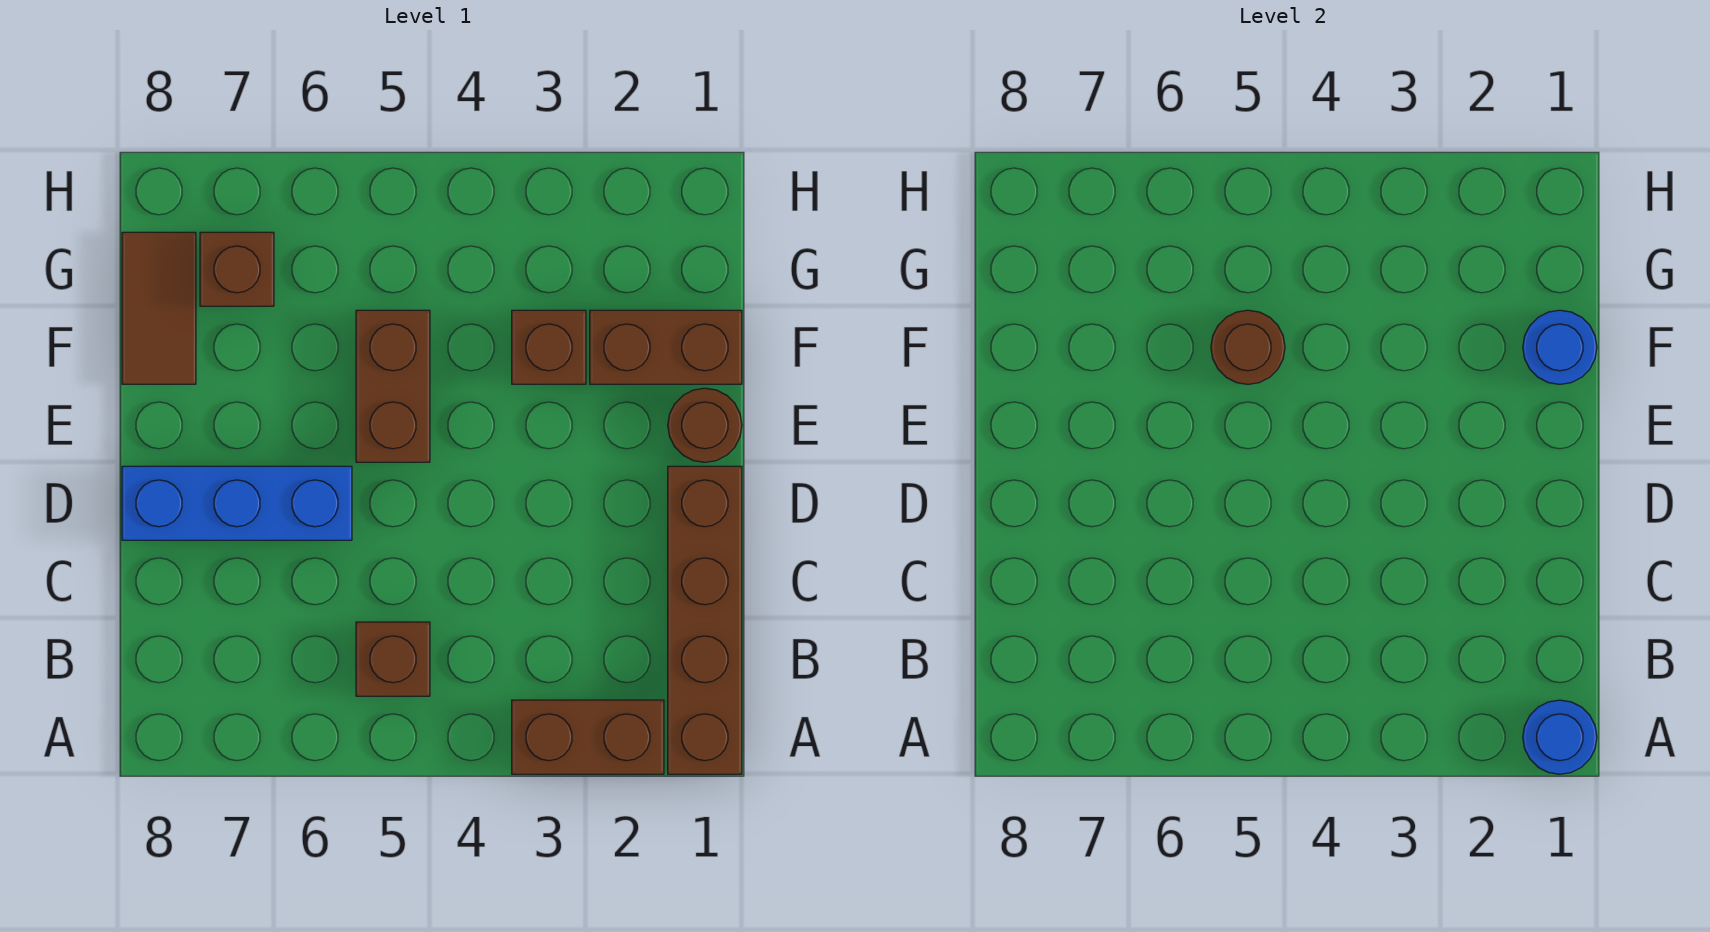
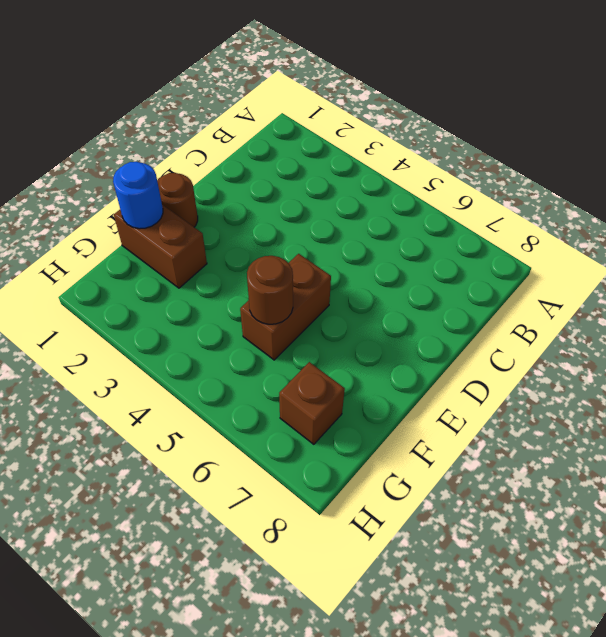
none -> brown 1x4 brick [668,466,742,774]
none -> brown 1x2 brick [512,700,664,774]
none -> brown 1x1 brick [356,622,430,696]

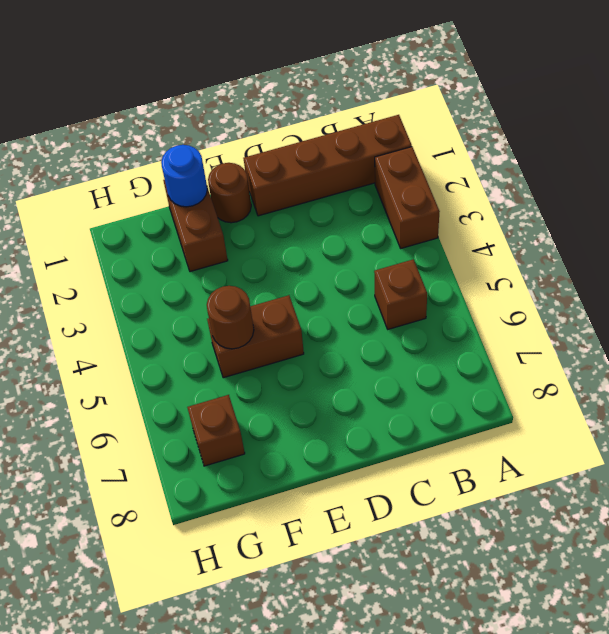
none -> blue 1x3 brick [122,466,352,540]
none -> brown 1x1 brick [512,310,586,384]
none -> brown 1x2 tile [122,232,196,384]

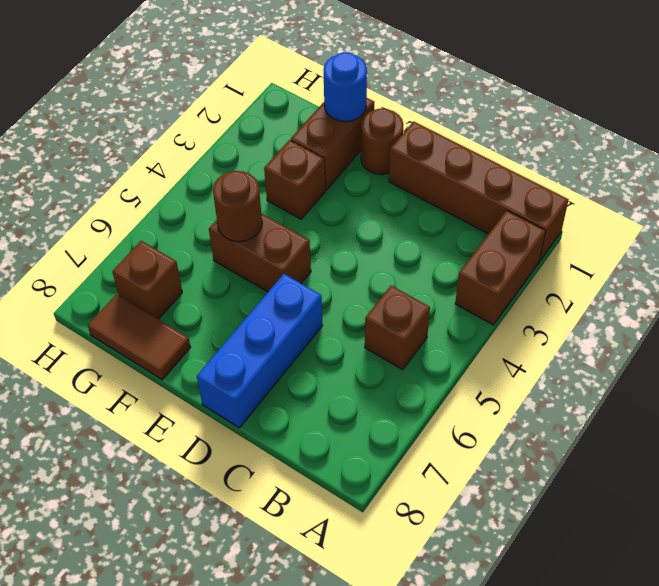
none -> blue 1x1 round brick [1523,700,1597,774]

